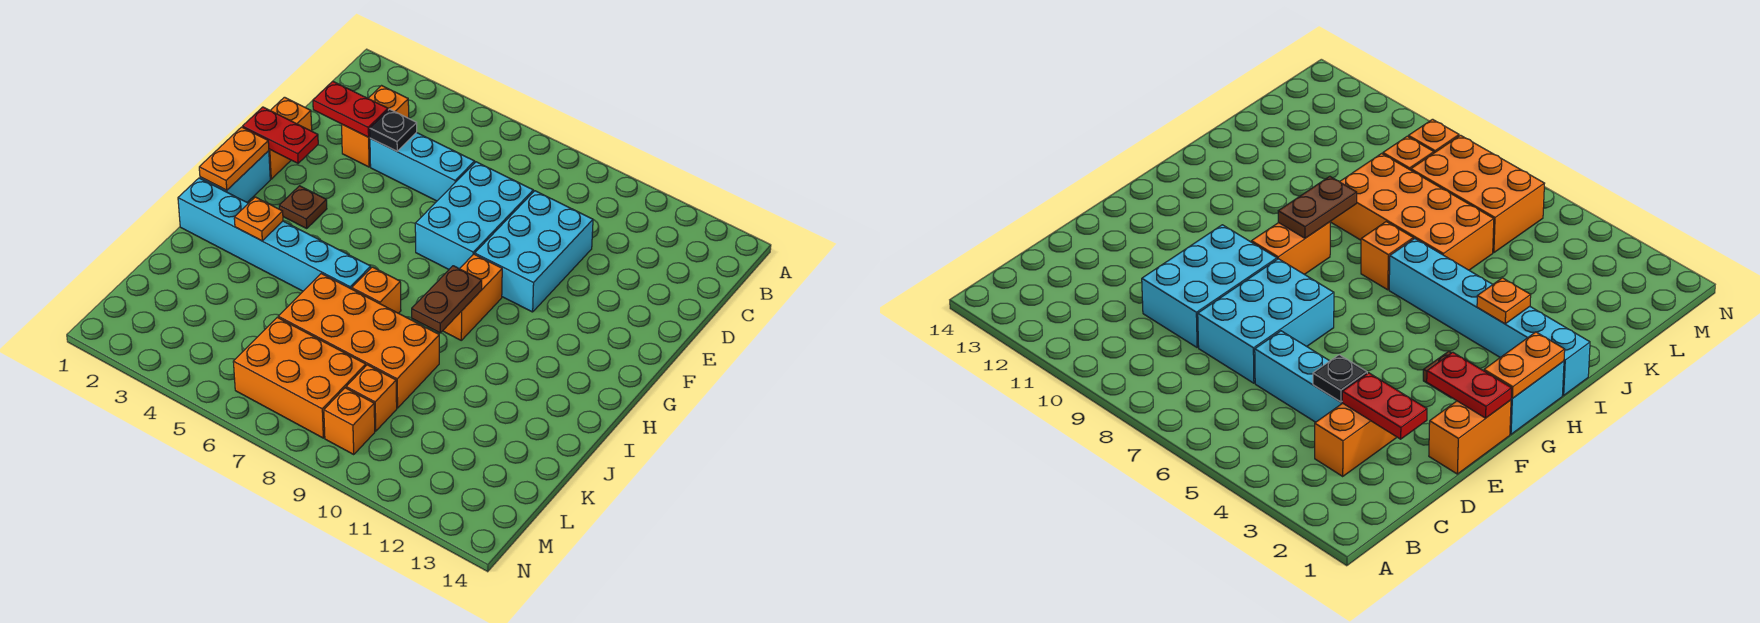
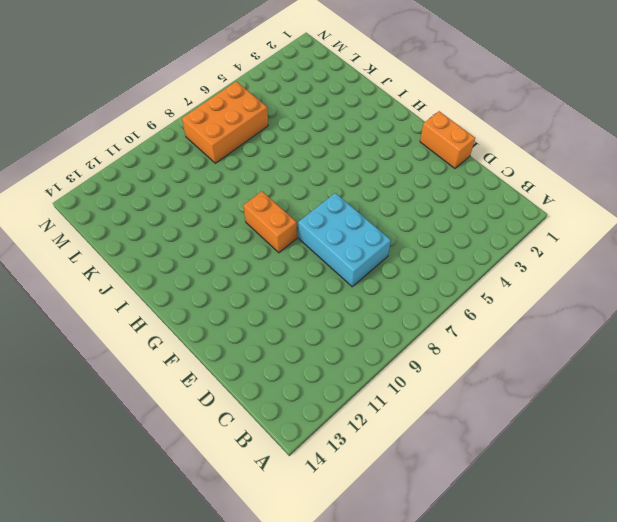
none -> orange 1x2 brick [342,86,409,167]
none -> cyan 1x3 brick [370,132,475,201]
none -> cyan 2x3 brick [475,191,593,312]

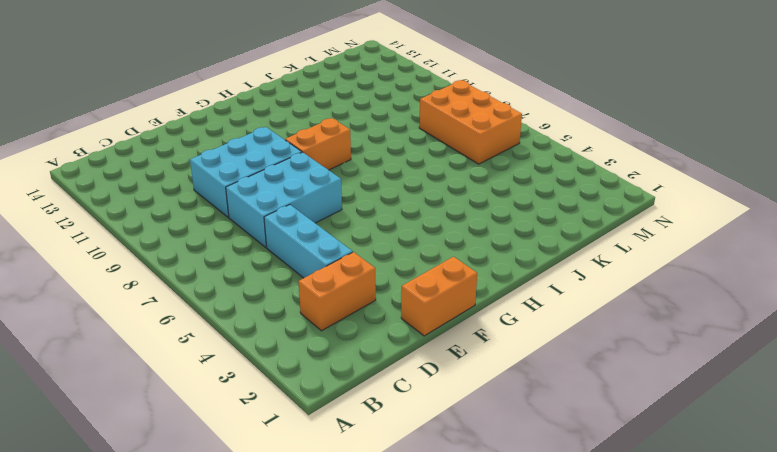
none -> cyan 1x2 brick [200,151,270,202]
none -> brown 1x1 plate [279,186,327,228]
none -> cyan 1x6 brick [178,178,371,291]

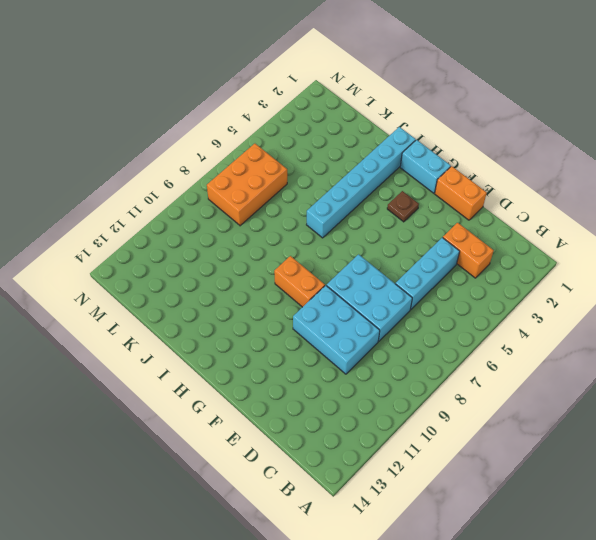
none -> orange 1x1 brick [352,267,401,313]
none -> orange 2x4 brick [278,274,439,408]
none -> orange 1x1 brick [346,365,397,431]

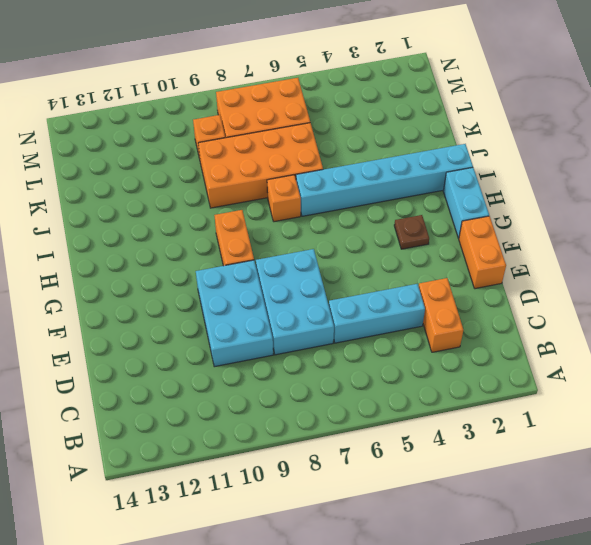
none -> orange 1x1 brick [324,388,375,454]
none -> red 1x2 plate [313,81,388,137]
none -> black 1x1 plate [370,109,417,151]

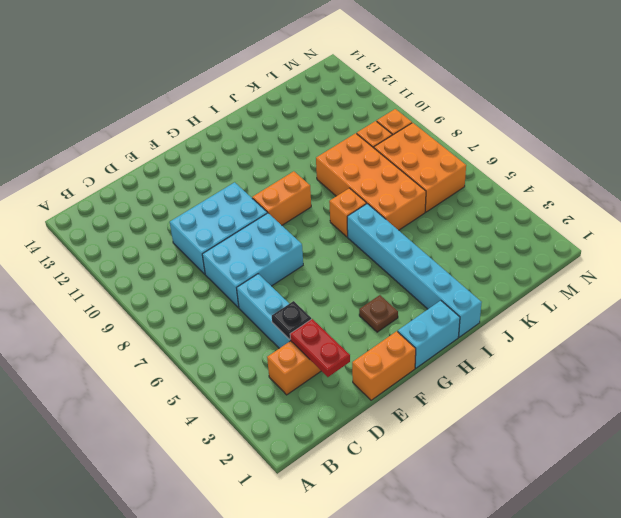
none -> red 1x2 plate [243,107,318,163]
none -> orange 1x2 plate [199,127,269,190]
none -> brown 1x2 plate [412,266,482,333]

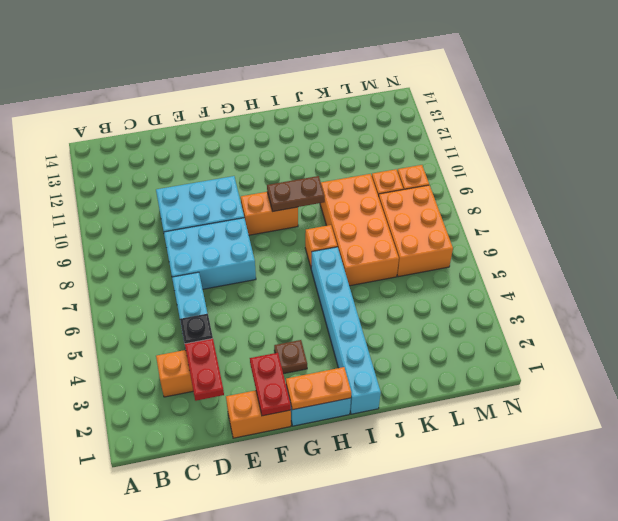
none -> orange 1x1 plate [234,197,283,241]

